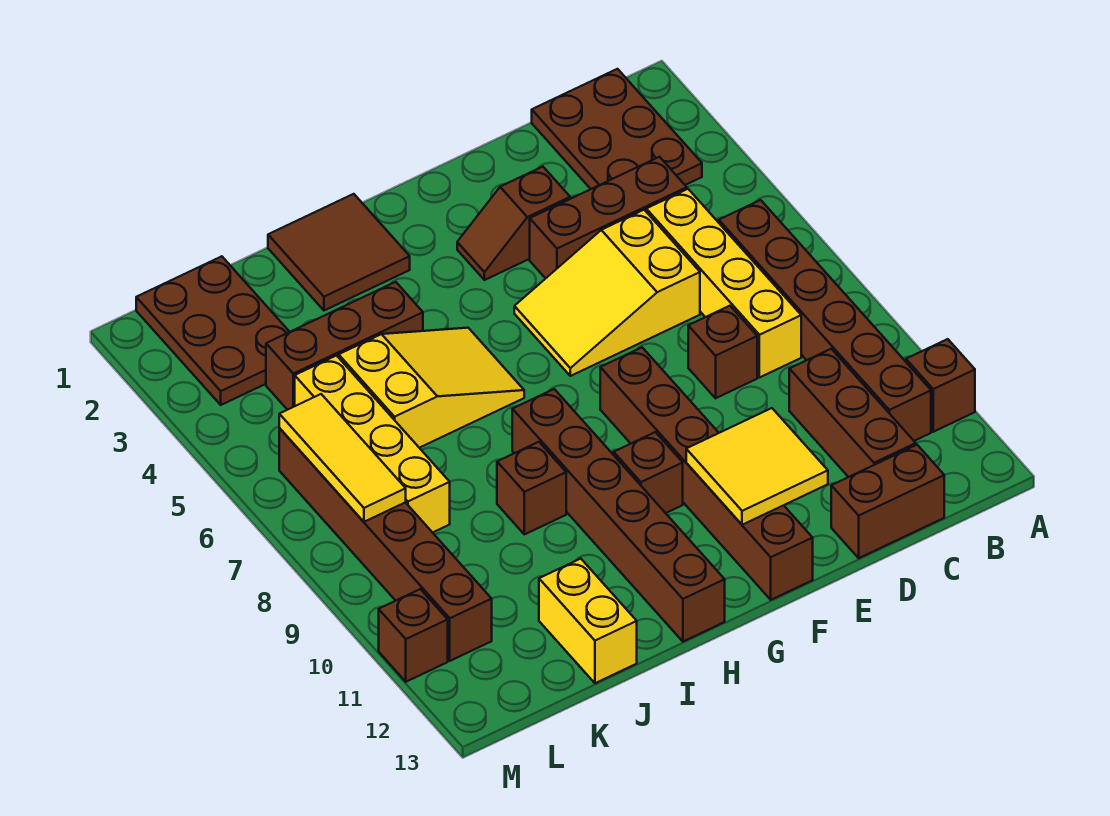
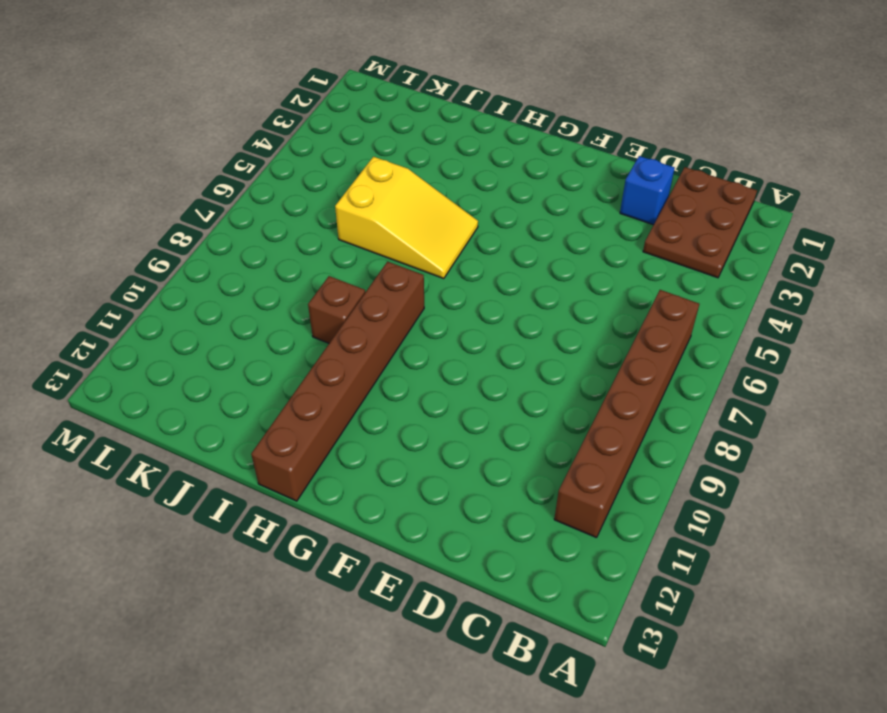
blue 1x1 brick [620,156,675,225] -> none
none -> brown 1x1 brick [906,339,975,432]
none -> brown 1x3 brick [530,157,687,279]
none -> yellow 1x4 brick [646,189,801,378]

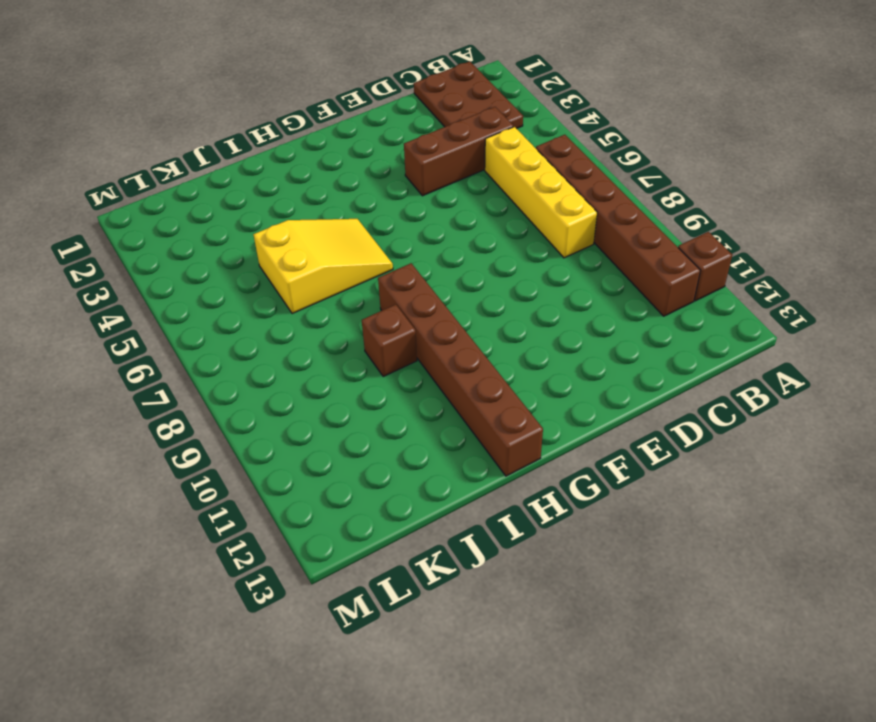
none -> brown 1x3 brick [789,349,916,477]
none -> brown 1x2 brick [831,445,944,558]
none -> yellow 2x3 slope [514,210,700,376]

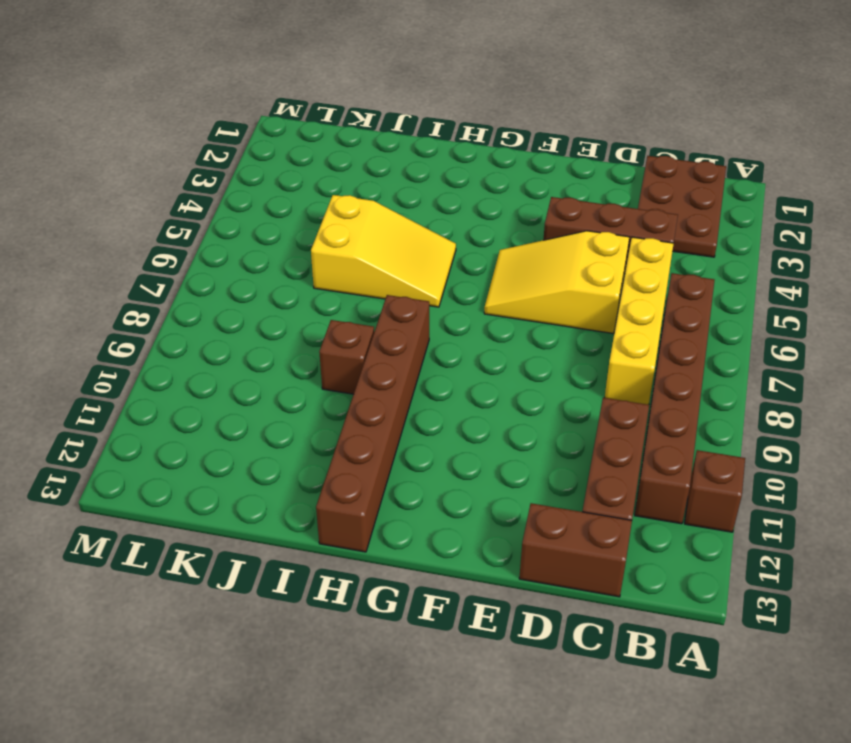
none -> brown 1x1 brick [688,306,757,398]
none -> brown 1x2 slope [457,167,570,280]
none -> brown 1x6 brick [600,348,813,600]

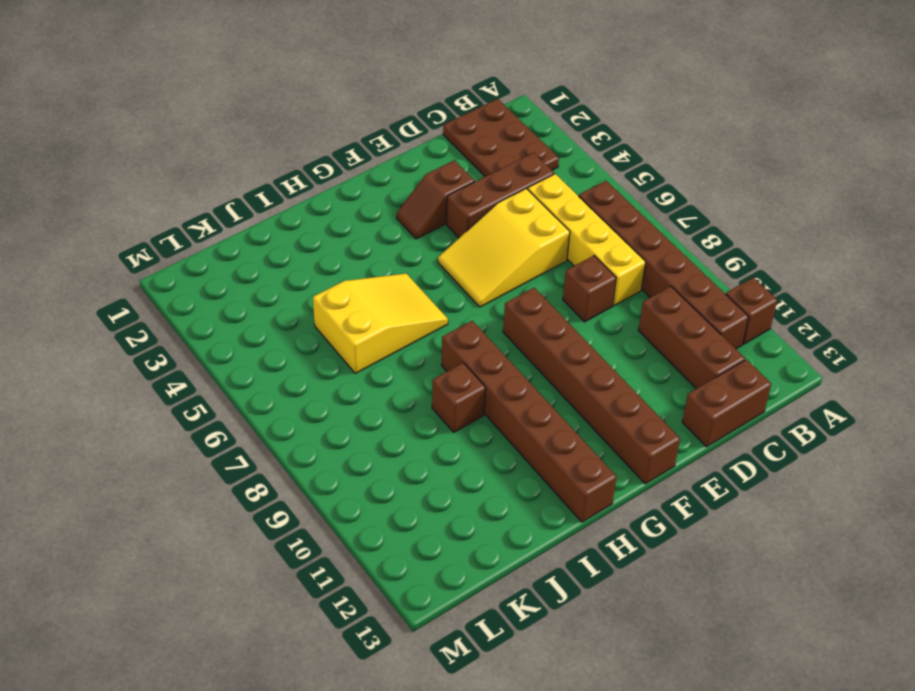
none -> brown 1x1 brick [614,432,683,513]
none -> brown 2x2 tile [268,194,410,311]
none -> brown 1x3 brick [266,282,423,410]

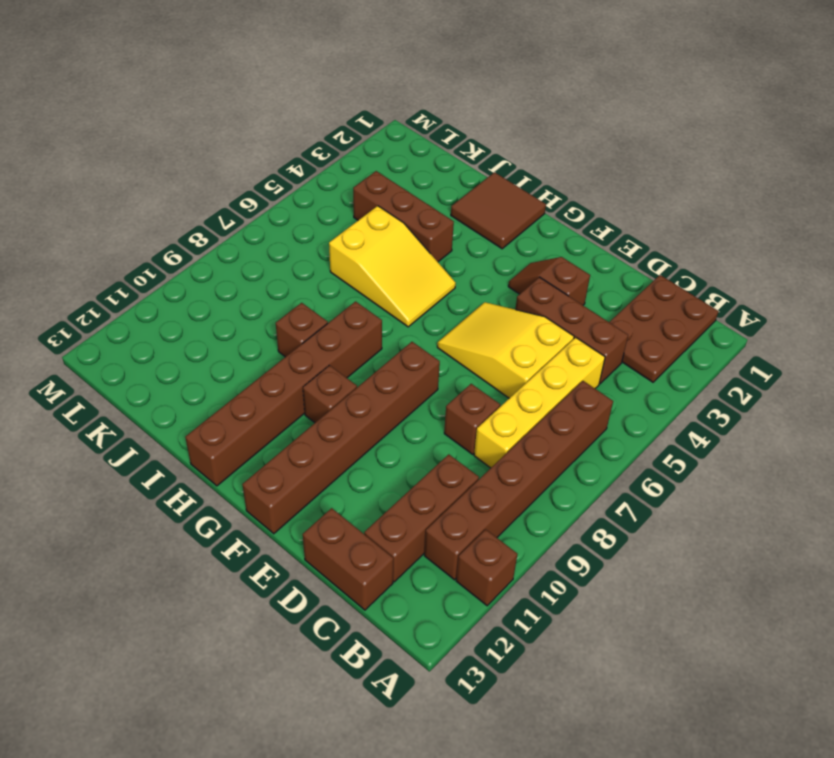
none -> yellow 1x2 brick [539,559,637,683]
none -> brown 2x3 plate [136,256,289,405]
none -> yellow 1x4 brick [295,356,450,533]

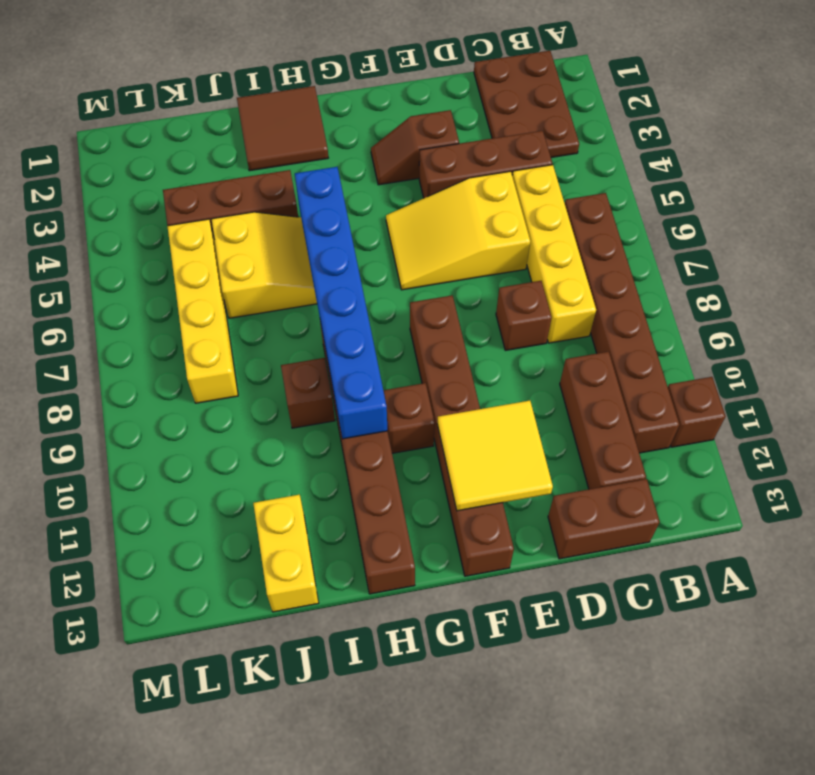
blue 1x6 brick [295,167,387,439] -> none
none -> brown 2x3 plate [136,256,289,405]
none -> brown 1x6 brick [279,428,492,661]
none -> brown 1x1 brick [379,589,448,682]

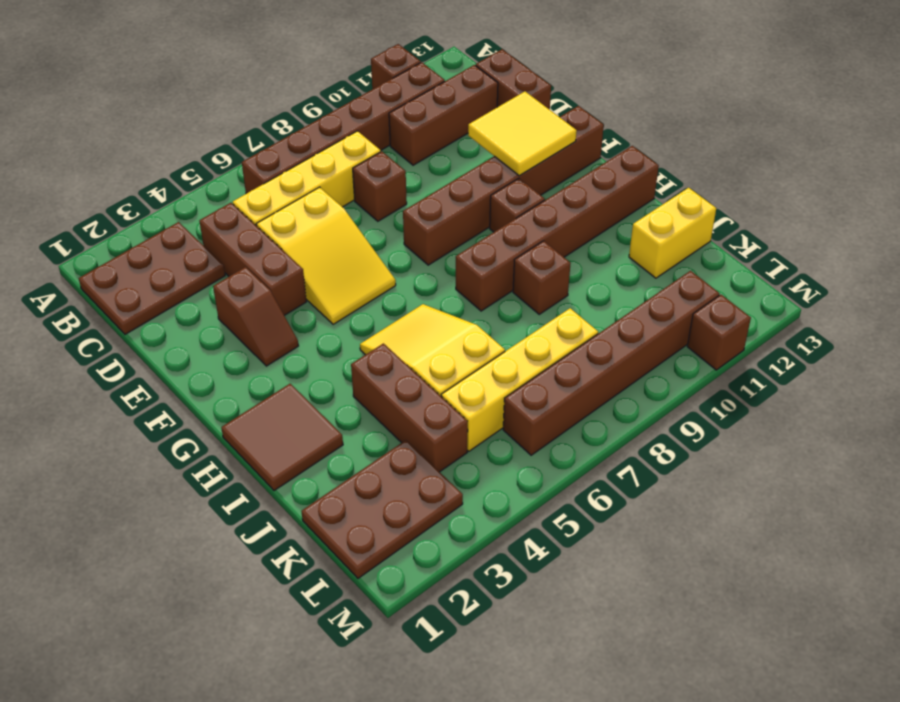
none -> yellow 1x3 tile [279,394,406,522]

